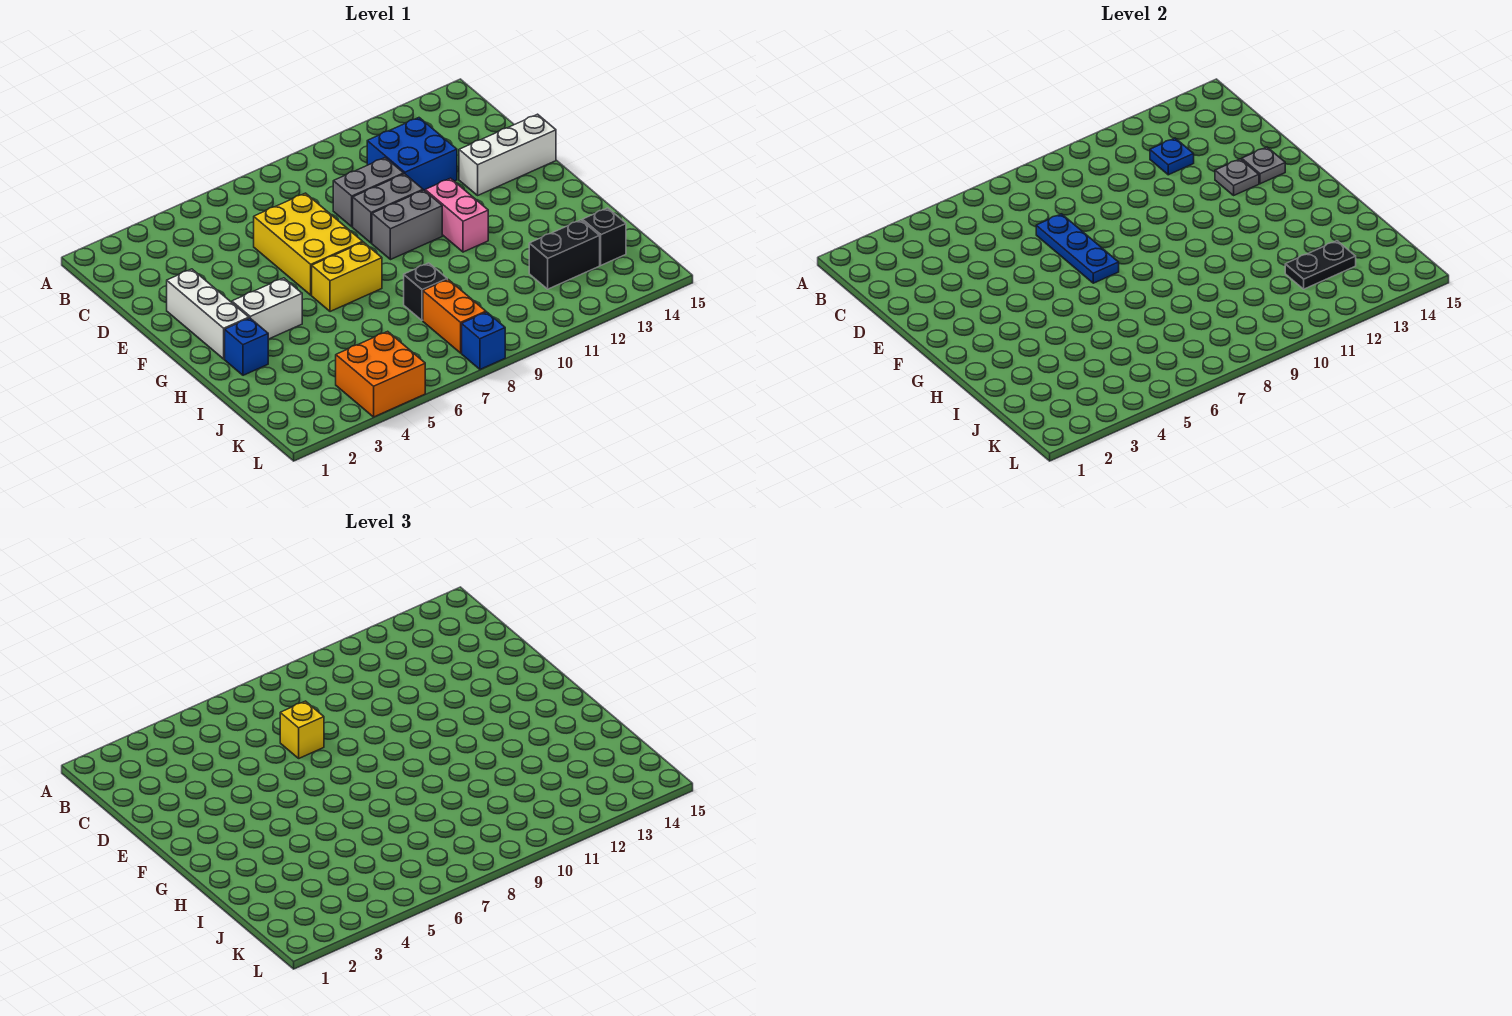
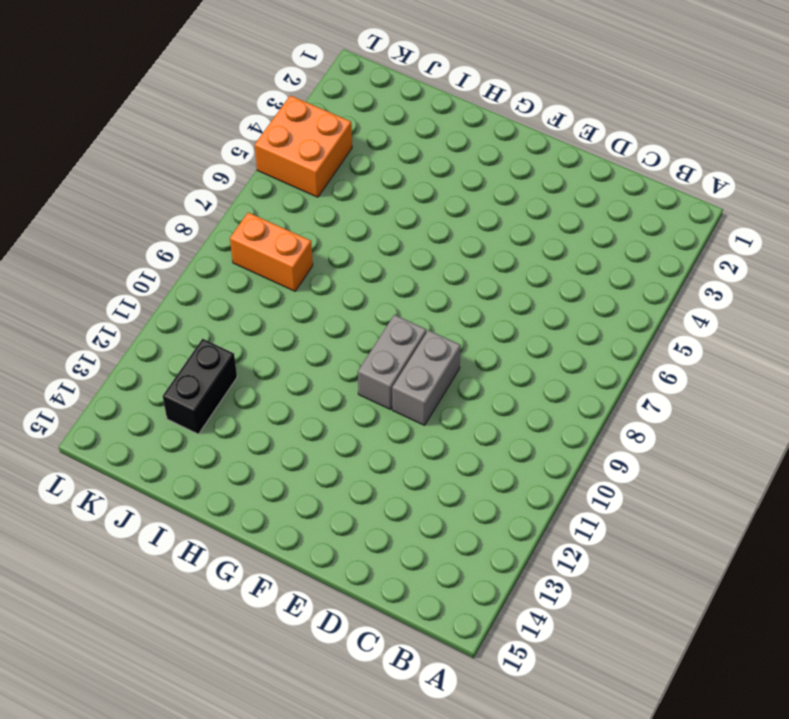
none -> blue 2x2 brick [367,118,457,191]
none -> yellow 2x3 brick [254,193,363,295]
none -> grey 1x2 brick [333,158,404,227]

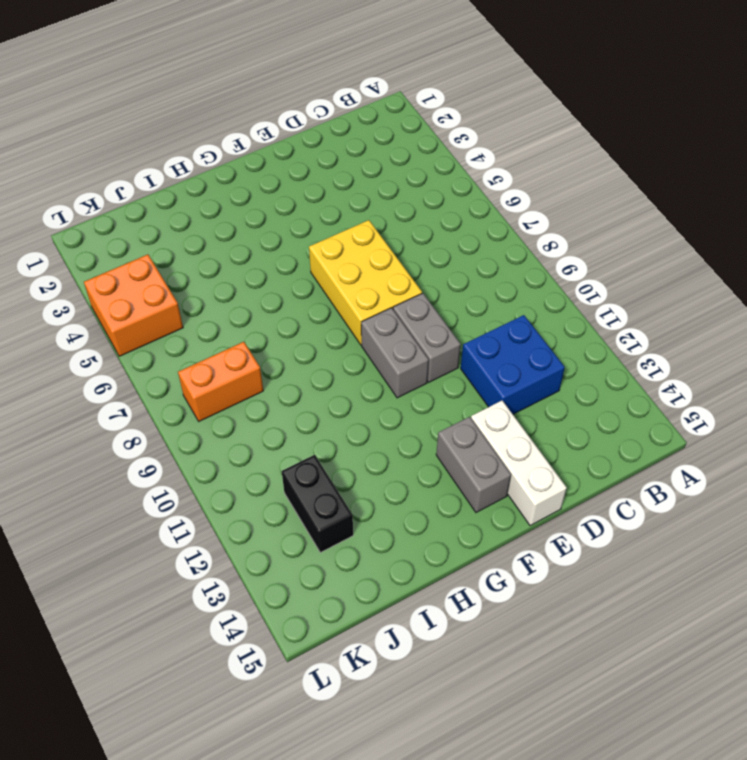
yellow 2x3 brick [309,220,422,345] -> yellow 2x3 brick turned to [254,193,363,295]
grey 1x2 brick [436,417,511,513] -> grey 1x2 brick moved to [333,158,404,227]
none -> white 1x3 brick [167,269,249,359]
none -> pink 1x2 brick [425,178,488,252]
none -> white 1x2 brick [232,278,302,339]

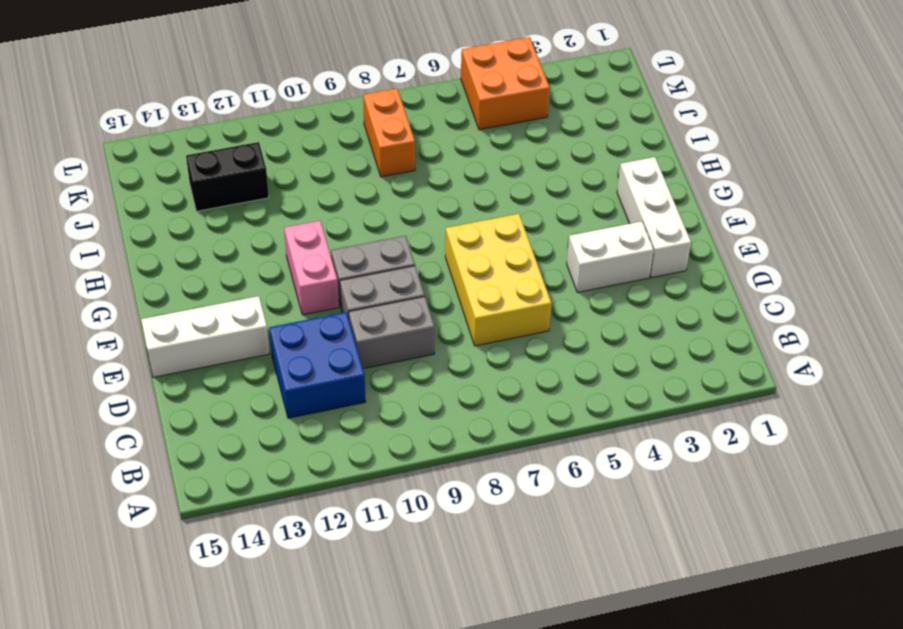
white 1x2 brick [567,222,654,292] -> white 1x2 brick moved to [232,278,302,339]
none -> yellow 1x2 brick [312,242,382,312]
none -> blue 1x1 brick [225,318,268,375]
none -> black 1x1 brick [404,263,447,320]

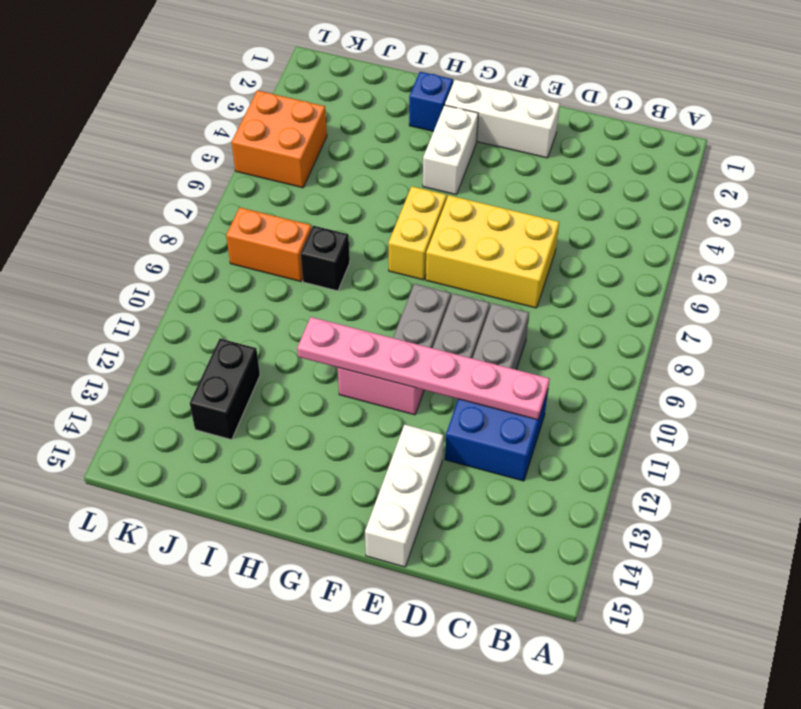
pink 1x6 plate [297,317,550,420] -> none
none -> black 1x1 brick [582,208,626,265]
none -> blue 1x1 brick [462,312,505,369]
none -> blue 1x1 plate [1150,138,1194,175]

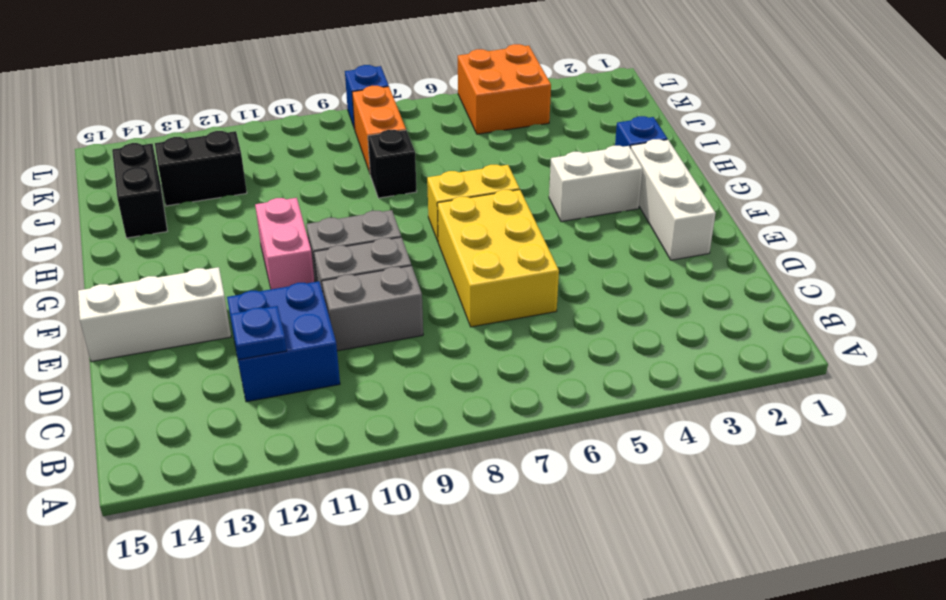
black 1x2 brick [112,143,167,238] -> black 1x1 brick [582,208,626,265]
none -> blue 1x3 plate [1036,214,1119,283]
none -> grey 1x1 plate [1215,159,1259,195]
none -> grey 1x1 plate [1242,147,1285,184]

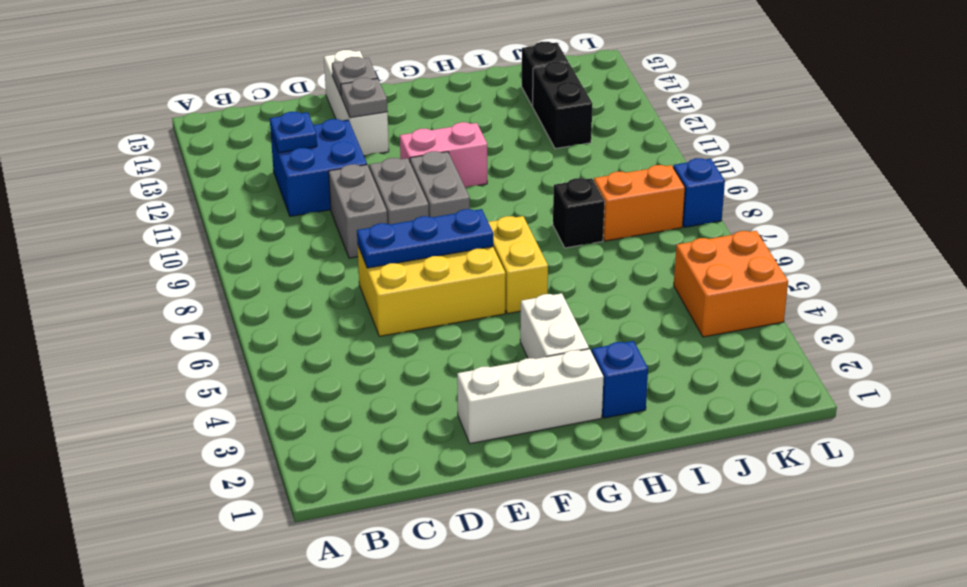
none -> black 1x2 plate [1285,241,1356,289]
none -> yellow 1x1 brick [280,701,324,758]

